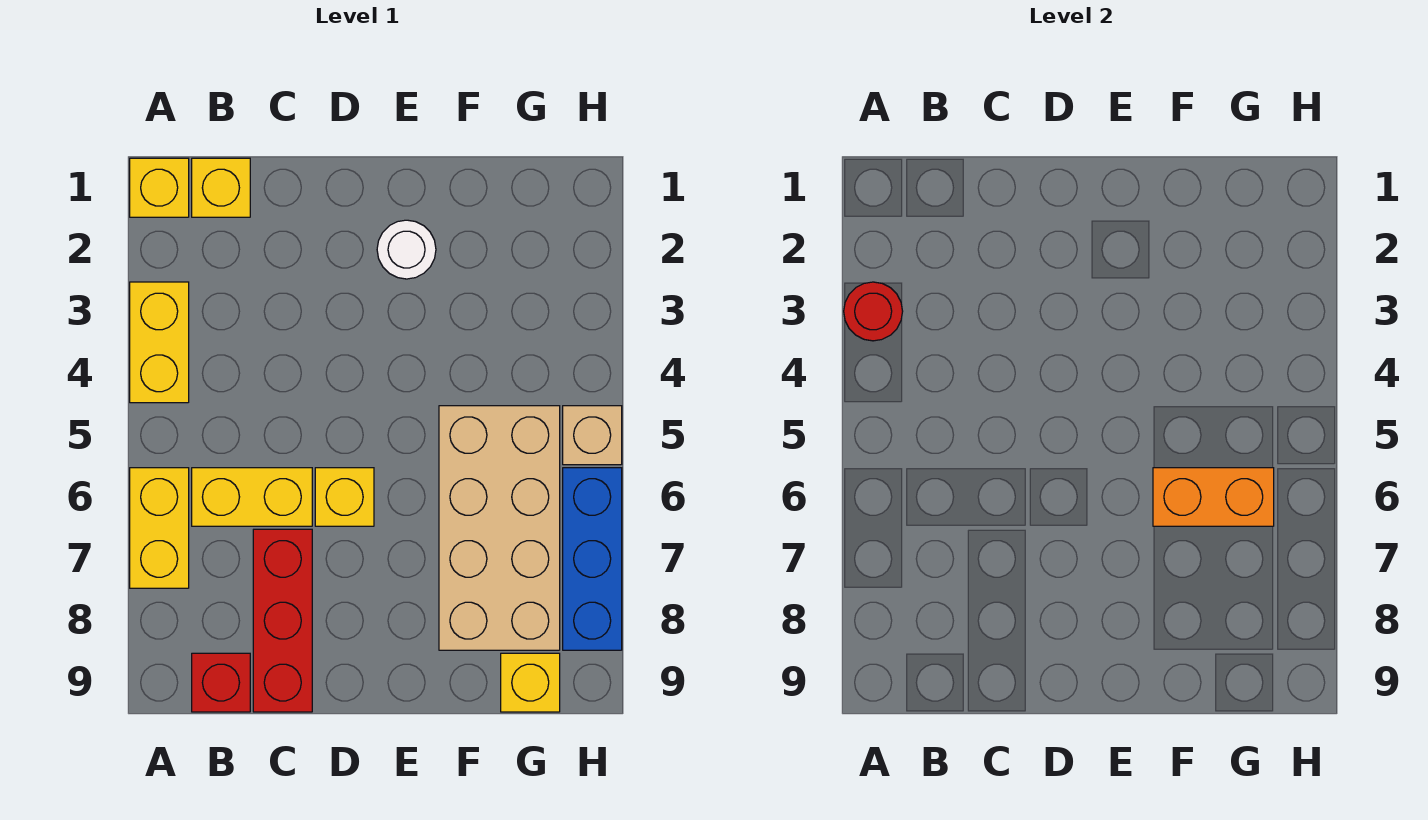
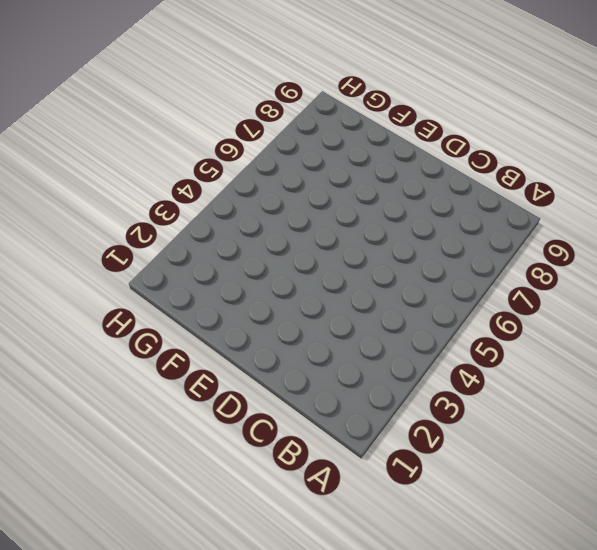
none -> yellow 1x1 brick [130,158,189,217]
none -> yellow 1x2 brick [130,282,189,403]
none -> yellow 1x2 brick [130,468,189,588]

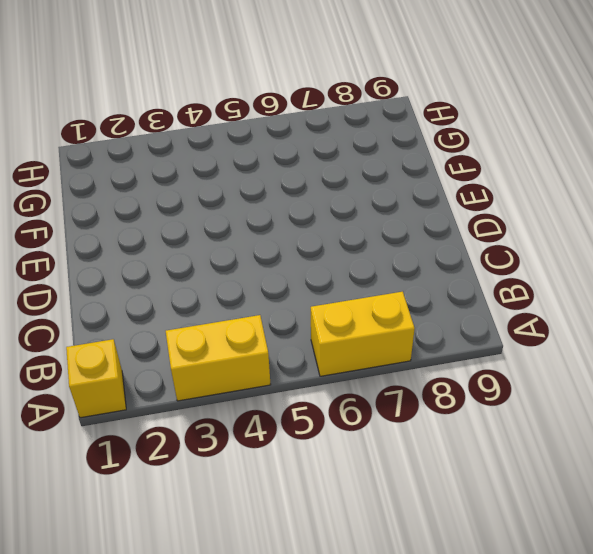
none -> yellow 1x1 brick [192,158,250,217]
none -> yellow 1x2 brick [192,468,312,526]
none -> red 1x1 brick [192,653,250,712]

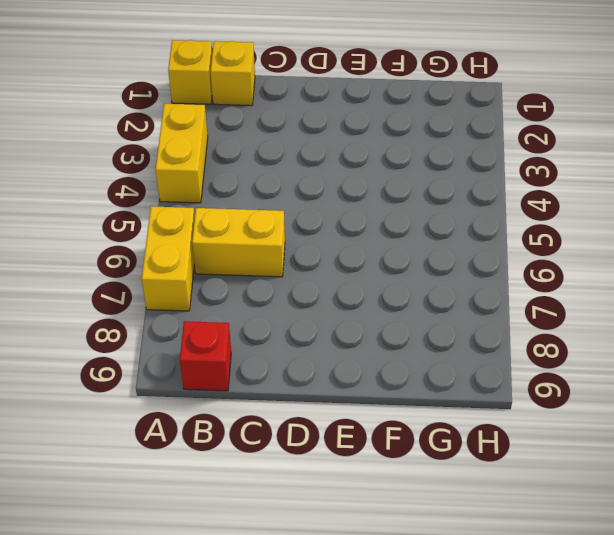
none -> red 1x3 brick [253,529,312,712]
none -> yellow 1x1 brick [315,468,374,526]
none -> white 1x1 round brick [377,220,436,279]

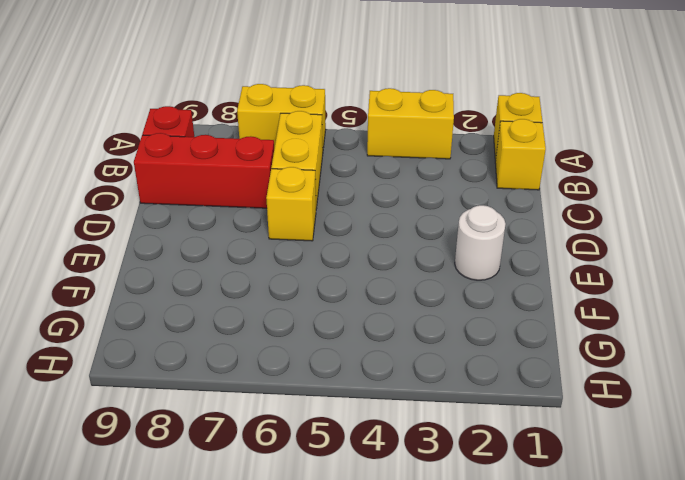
none -> tan 2x4 brick [439,406,560,650]
none -> yellow 1x1 brick [501,653,560,712]
none -> tan 1x1 brick [563,406,622,465]

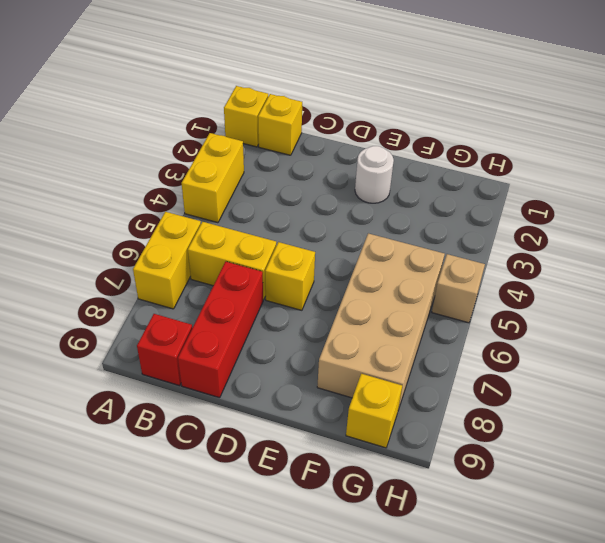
none -> blue 1x3 brick [563,468,622,650]
none -> red 1x1 round brick [844,282,903,341]
none -> orange 1x2 brick [1153,468,1274,526]

